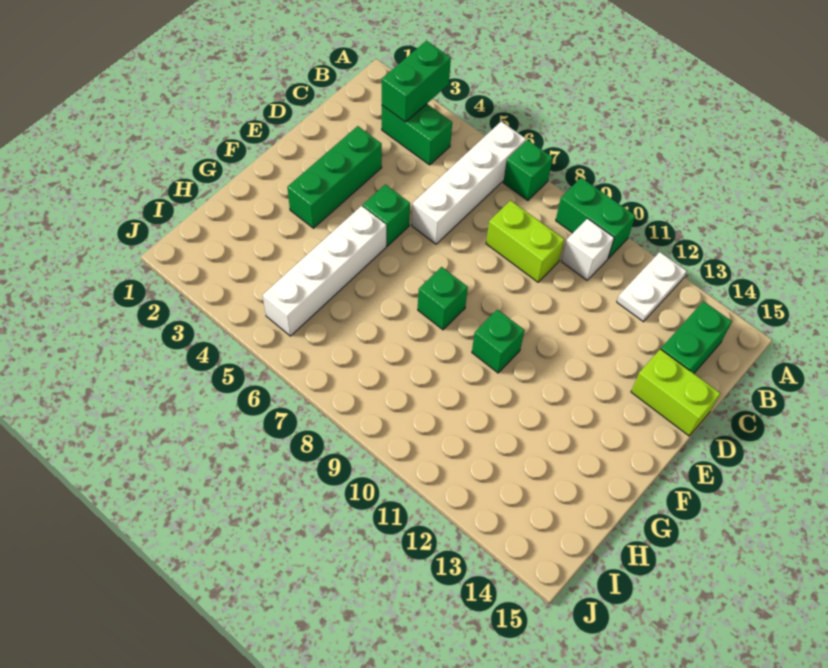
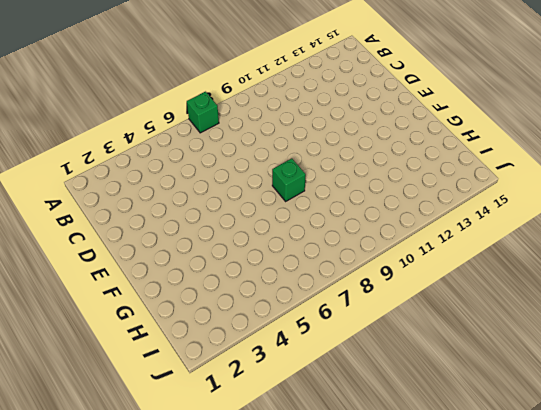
none -> white 1x4 brick [412,121,526,244]
none -> green 1x2 brick [556,178,635,258]
none -> white 1x2 plate [617,252,686,322]

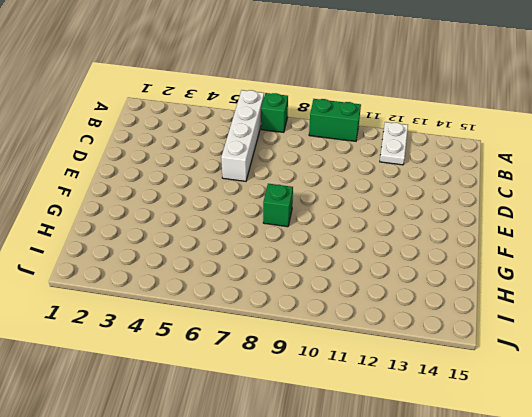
none -> green 1x2 brick [382,104,452,165]
none -> white 1x1 brick [561,219,614,280]
none -> green 1x2 brick [661,301,732,373]

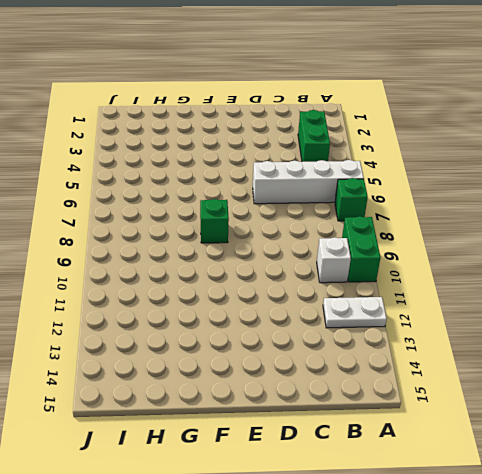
none -> green 1x2 brick [661,301,732,373]
none -> lime 1x2 brick [486,200,564,282]
none -> green 1x3 brick [287,126,382,228]

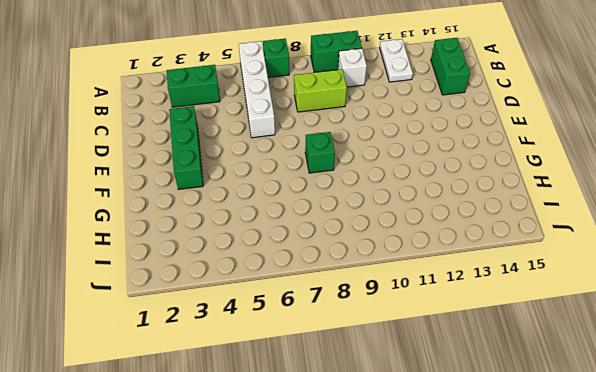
none -> lime 1x2 brick [631,349,720,436]
none -> green 1x1 brick [363,184,410,246]
none -> white 1x4 brick [263,206,386,336]

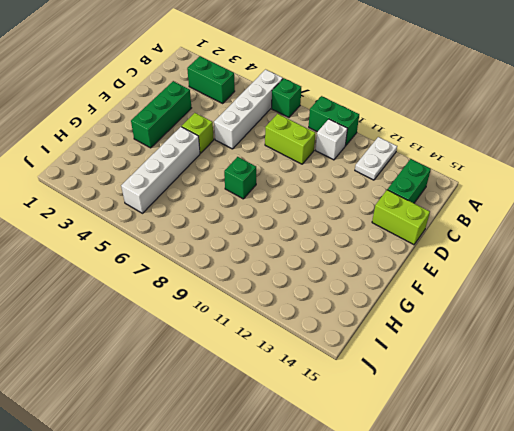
lime 1x1 brick [182,113,214,153] -> green 1x1 brick [363,184,410,246]
none -> green 1x1 brick [472,309,525,373]
none -> green 1x2 brick [382,41,451,122]

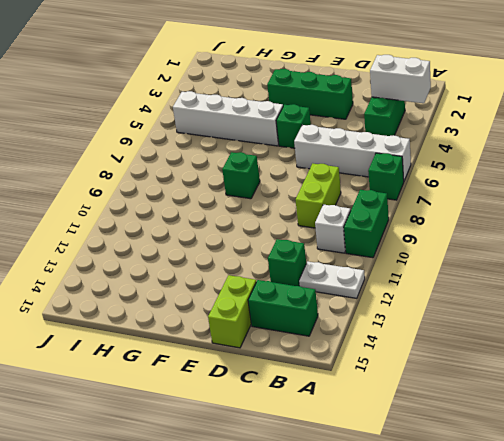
white 1x2 brick [370,55,431,103] -> green 1x2 brick [382,41,451,122]
green 1x1 brick [268,239,306,286] -> green 1x1 brick moved to [472,309,525,373]

